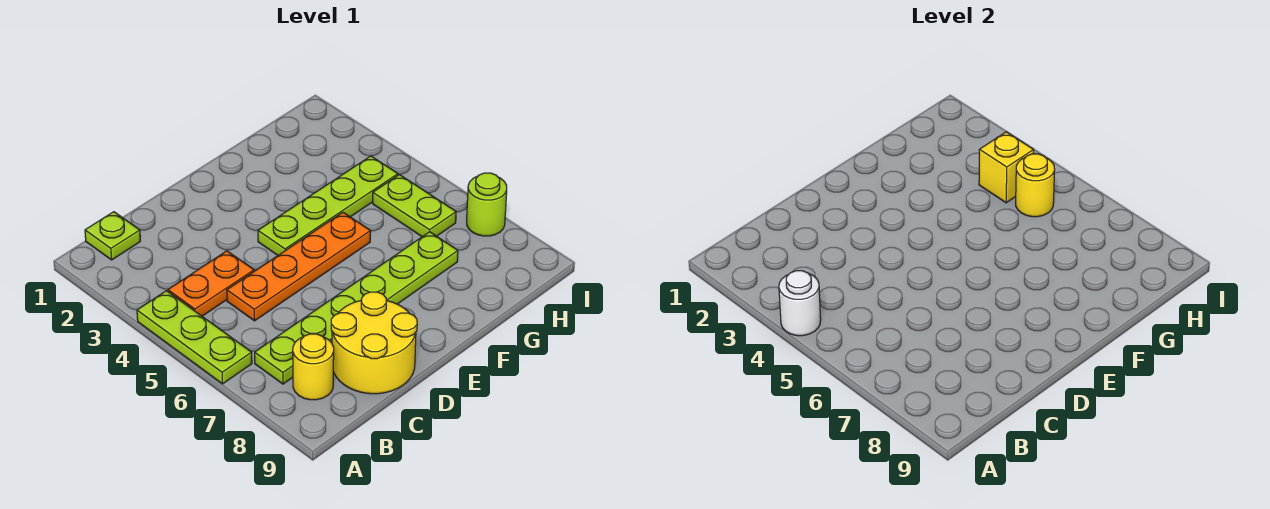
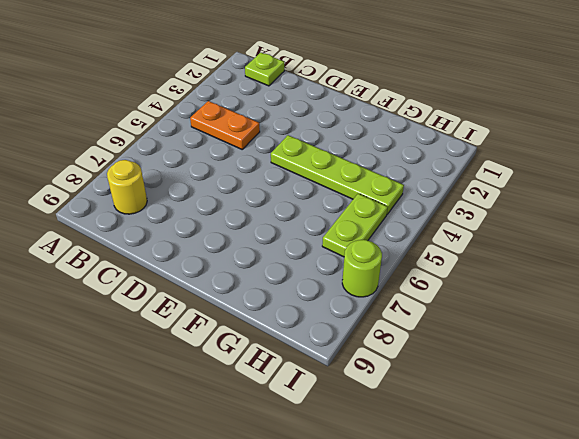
none -> lime 1x3 plate [137,291,252,384]
none -> lime 1x6 plate [255,232,458,384]
none -> orange 1x4 plate [227,212,371,321]

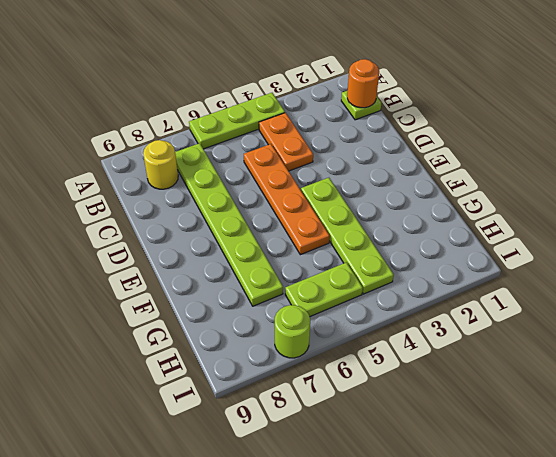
orange 1x1 round brick [347,59,379,108] -> none
none -> yellow 2x2 round brick [331,292,417,394]
none -> white 1x1 round brick [779,271,821,336]
none -> yellow 1x1 brick [979,132,1034,203]

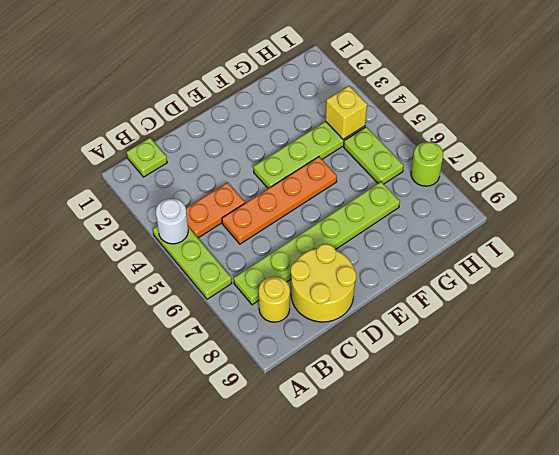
none -> yellow 1x1 round brick [1016,154,1055,217]

